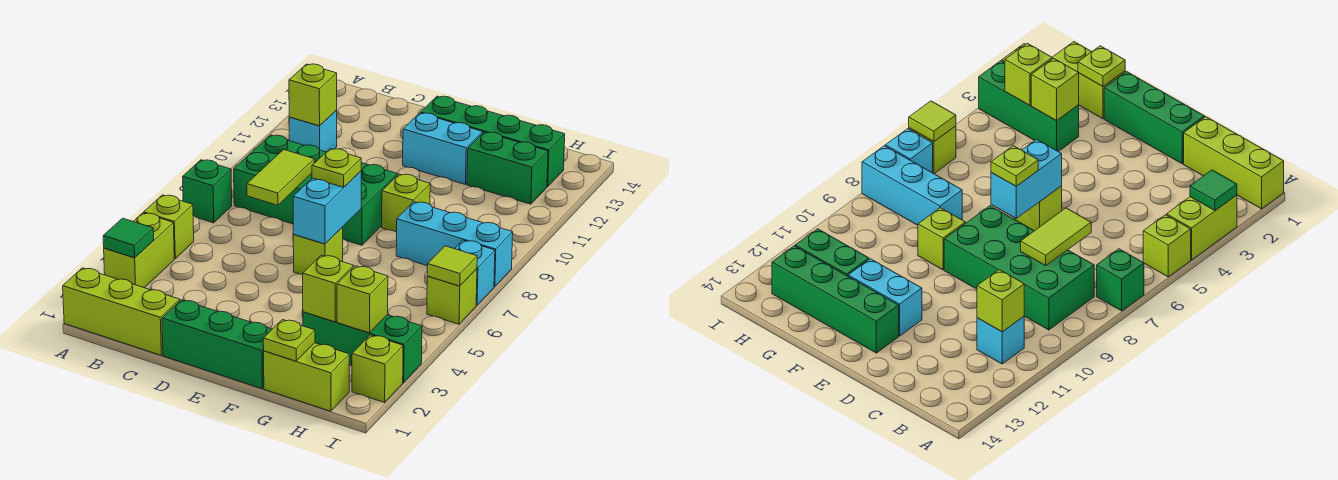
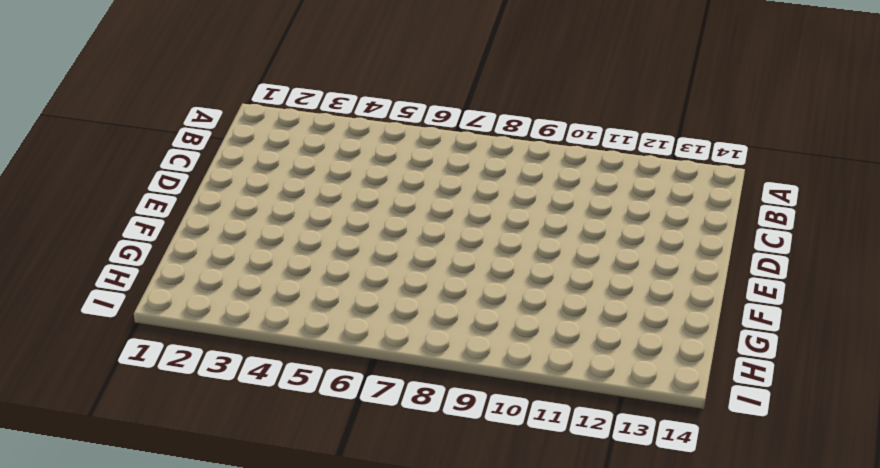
none -> lime 1x3 brick [63,268,180,355]
none -> lime 1x2 brick [104,213,174,288]
none -> lime 1x1 brick [144,195,194,259]

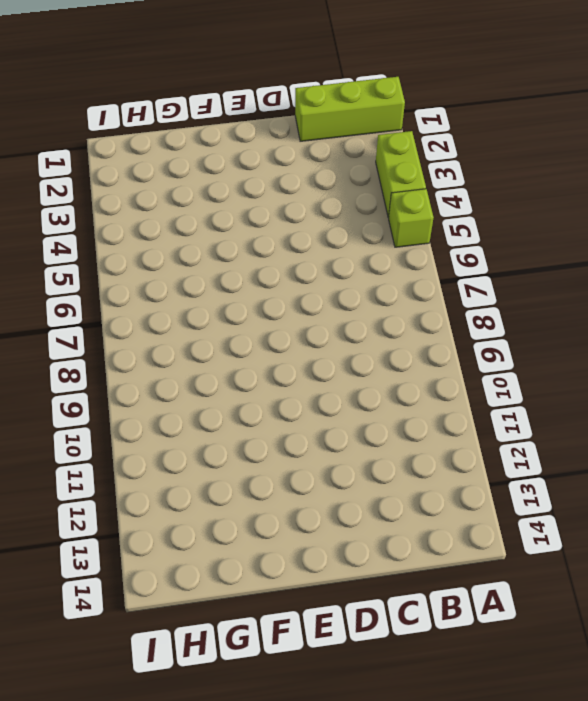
none -> green 1x1 brick [183,160,232,223]
none -> green 2x4 brick [234,135,397,245]
none -> cyan 1x1 brick [289,111,337,152]

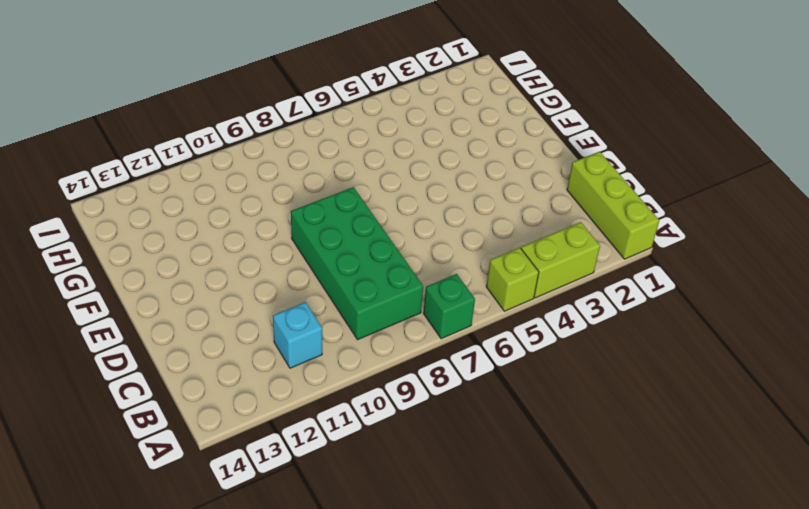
none -> green 1x3 brick [162,300,272,389]
none -> lime 1x1 brick [293,227,343,275]
none -> cyan 1x2 brick [403,113,483,185]

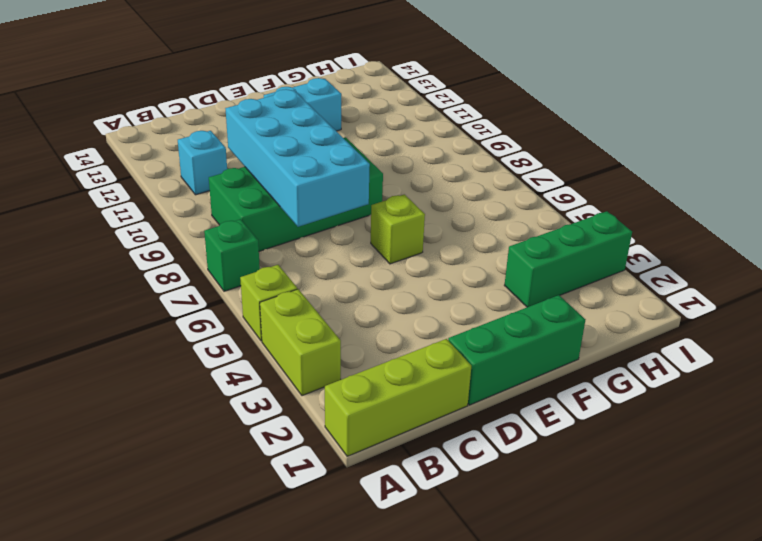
cyan 2x4 brick [225,89,370,227] -> lime 1x2 tile [247,150,314,205]
none -> green 1x4 brick [420,96,565,187]
none -> lime 1x1 brick [382,174,430,232]
none -> lime 1x2 brick [264,343,349,411]

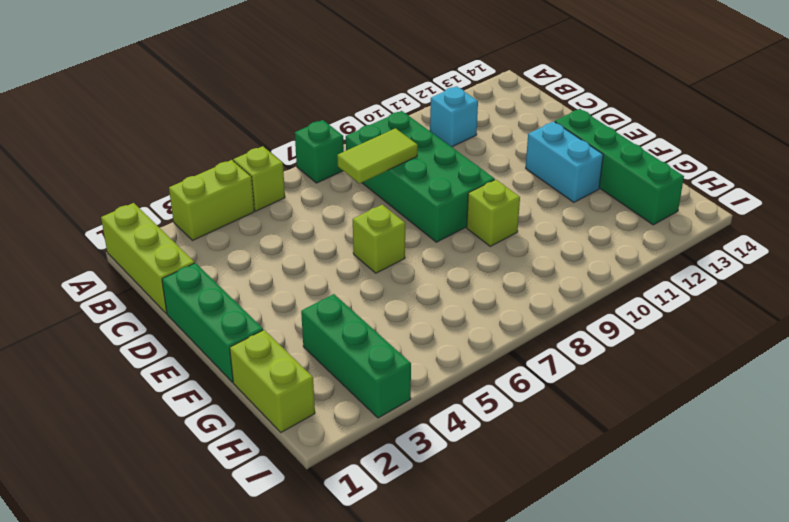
none -> cyan 1x3 brick [396,202,513,287]
none -> green 1x2 brick [467,132,548,204]
none -> lime 1x1 brick [352,335,403,402]

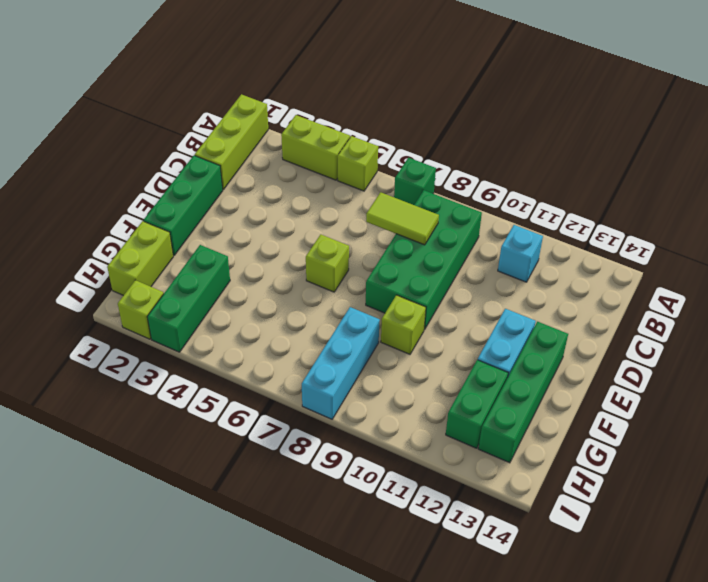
none -> lime 1x1 brick [427,269,477,324]
none -> cyan 1x1 brick [455,240,495,305]
none -> green 1x1 tile [103,218,154,258]

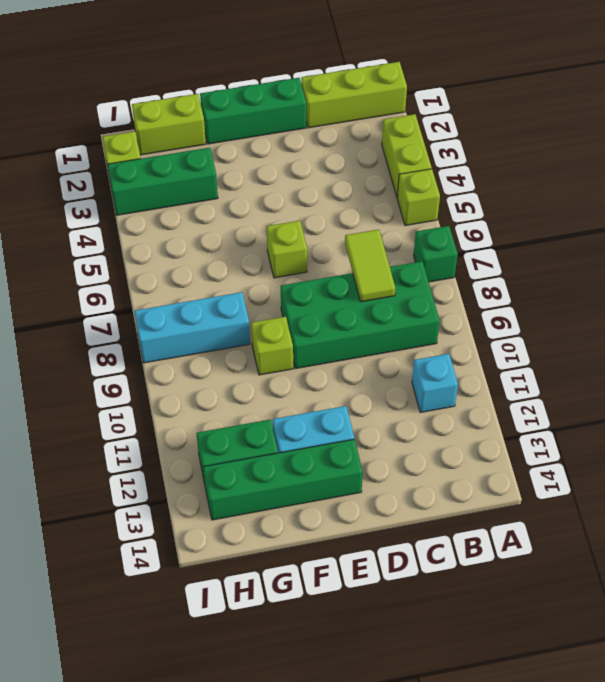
none -> lime 1x1 brick [427,269,477,324]
none -> cyan 1x1 brick [455,240,495,305]
none -> green 1x1 tile [103,218,154,258]

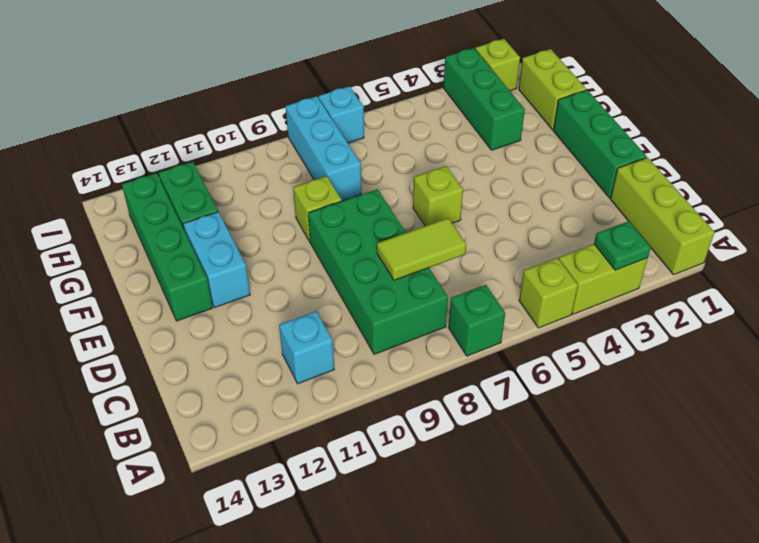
green 1x1 plate [594,221,651,270] -> green 1x1 tile [103,218,154,258]
none -> lime 1x1 brick [427,269,477,324]
none -> lime 1x1 brick [289,64,337,126]
none -> cyan 1x2 brick [293,171,361,244]

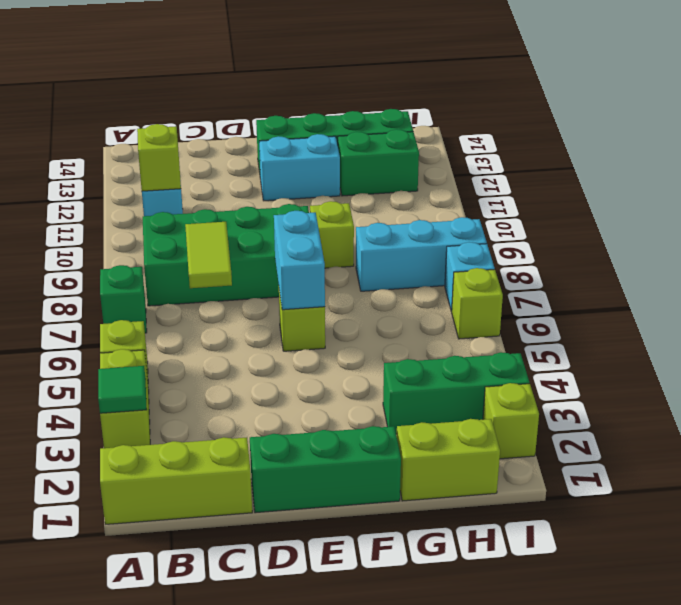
none -> lime 1x1 plate [263,320,315,361]
none -> lime 1x1 brick [303,255,354,322]
none -> lime 1x1 brick [337,266,388,333]

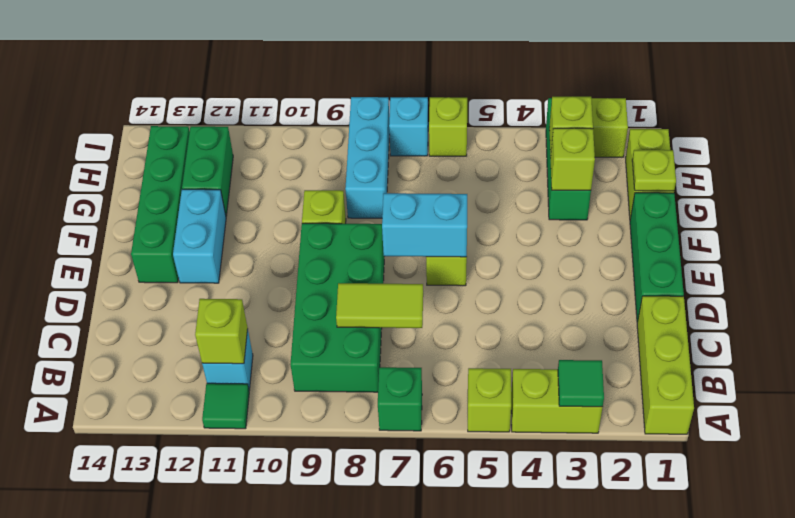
green 1x1 tile [202,383,249,429] -> none
none -> lime 1x1 tile [427,246,477,286]
none -> lime 1x1 plate [312,149,361,187]

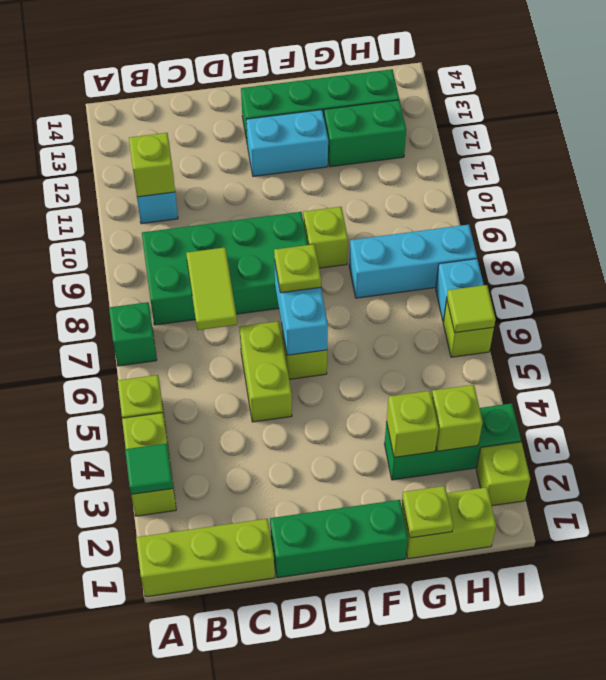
lime 1x2 brick [240,321,292,422] -> none

